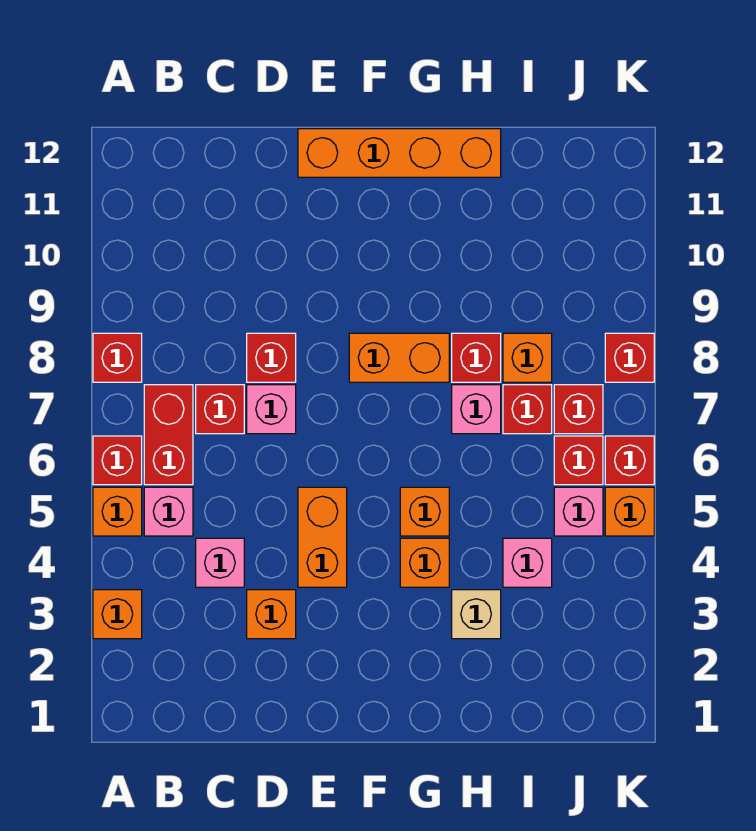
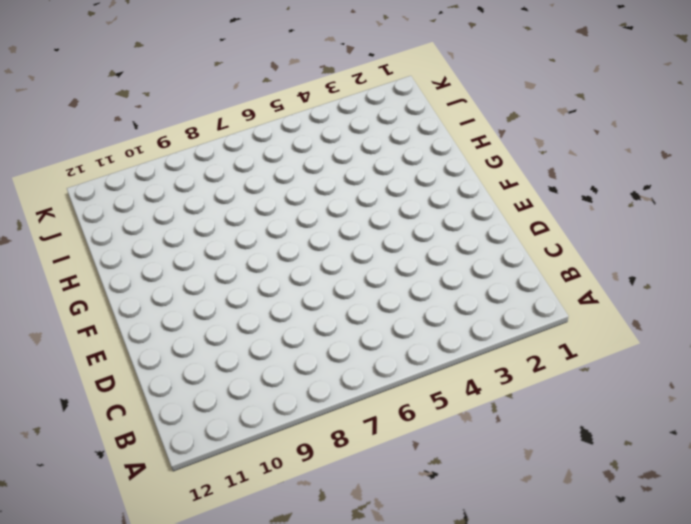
none -> orange 1x1 brick [93,590,142,639]
none -> orange 1x1 brick [93,487,142,536]
none -> red 1x1 brick [93,436,142,485]

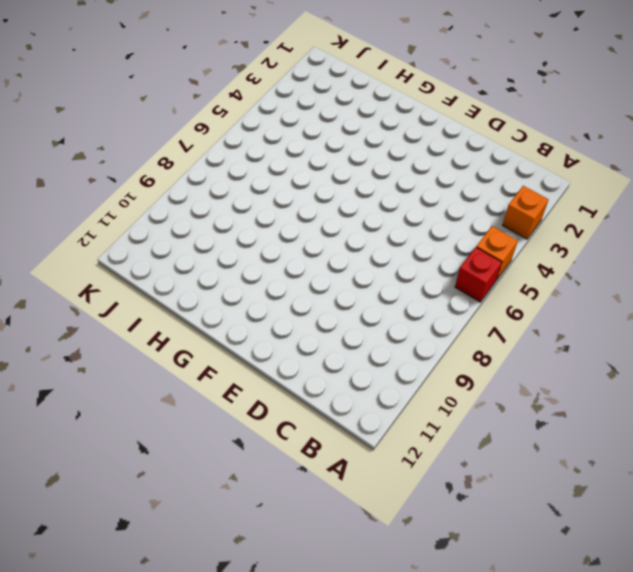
none -> red 1x1 brick [93,333,142,382]
none -> pink 1x1 brick [144,487,193,536]
none -> red 1x2 brick [144,385,193,485]

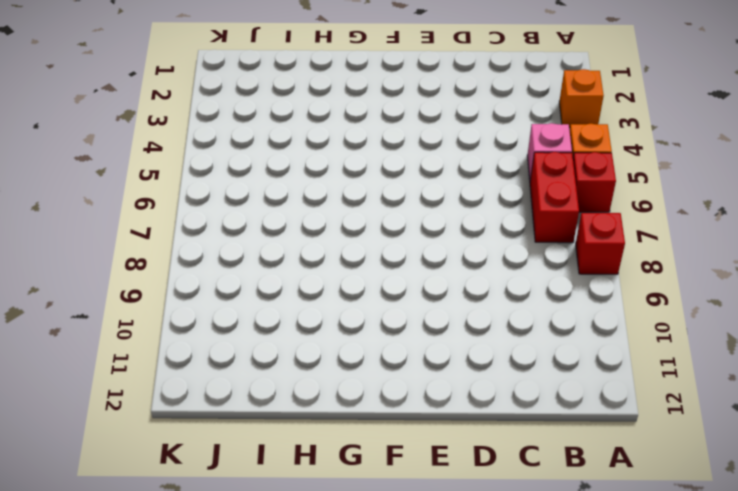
none -> pink 1x1 brick [196,538,244,587]
none -> red 1x1 brick [196,385,244,434]
none -> orange 1x1 brick [247,590,296,639]

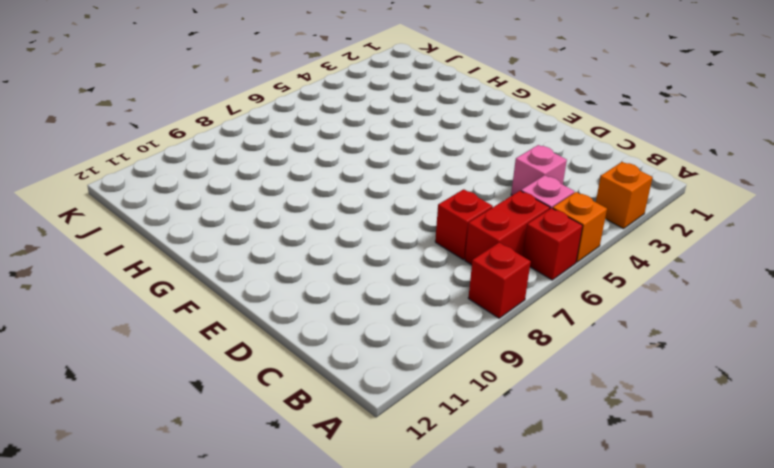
none -> orange 1x1 brick [247,590,296,639]
none -> pink 1x1 brick [247,385,296,434]
none -> red 1x1 brick [247,333,296,382]

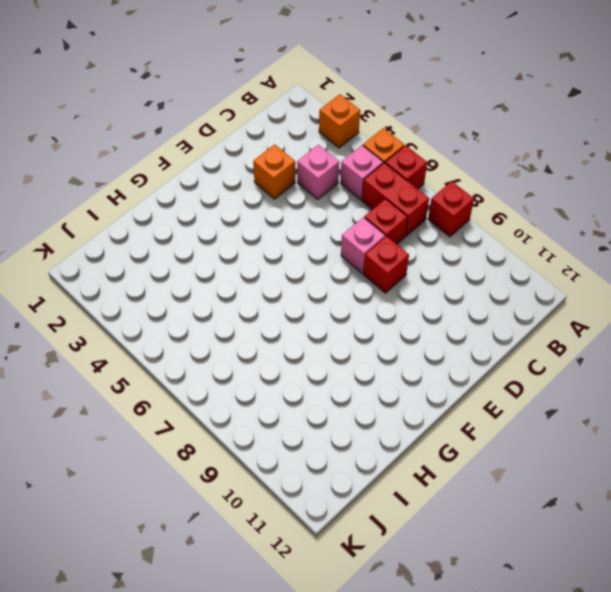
none -> orange 1x2 brick [298,487,347,587]
none -> orange 1x4 brick [298,129,501,177]
none -> orange 1x2 brick [349,333,449,382]

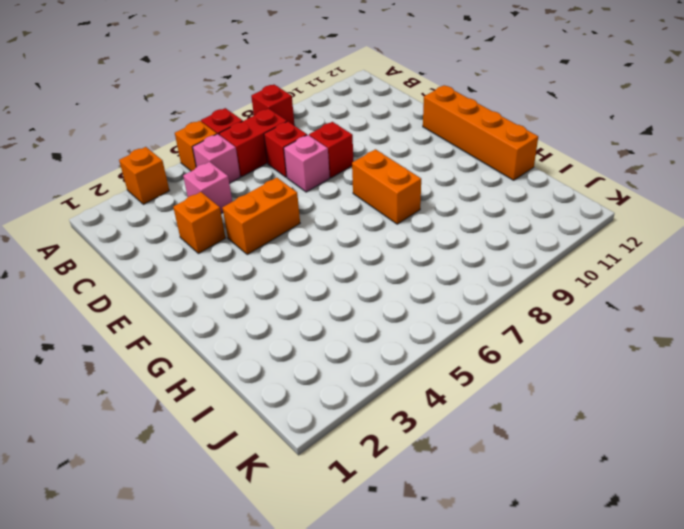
none -> orange 1x1 brick [400,538,449,587]
none -> orange 1x1 brick [400,487,449,536]
none -> tan 1x1 brick [452,590,501,639]

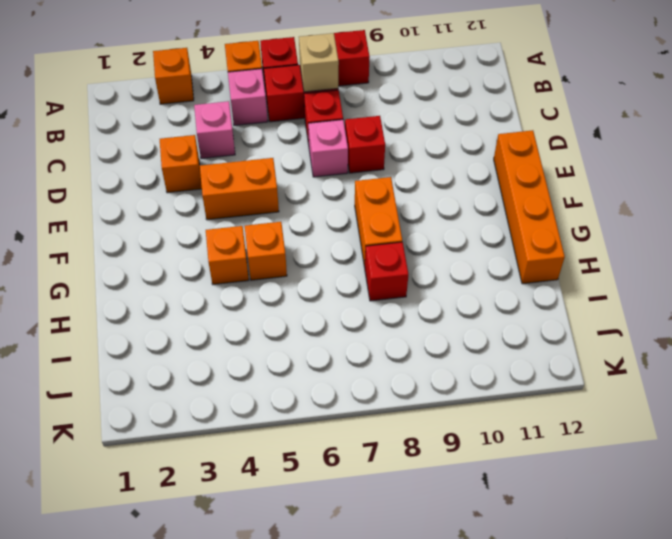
tan 1x1 brick [299,33,339,92] -> tan 1x1 brick moved to [452,590,501,639]
none -> pink 1x1 brick [452,385,501,434]
none -> pink 1x1 brick [503,538,552,587]
none -> red 1x1 brick [503,385,552,434]

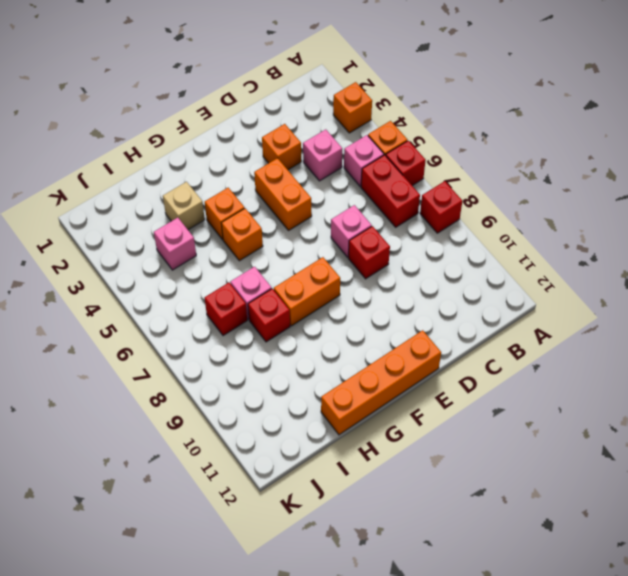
none -> red 1x1 brick [196,385,244,434]
none -> orange 1x1 brick [503,333,552,382]
none -> pink 1x1 brick [554,487,603,536]

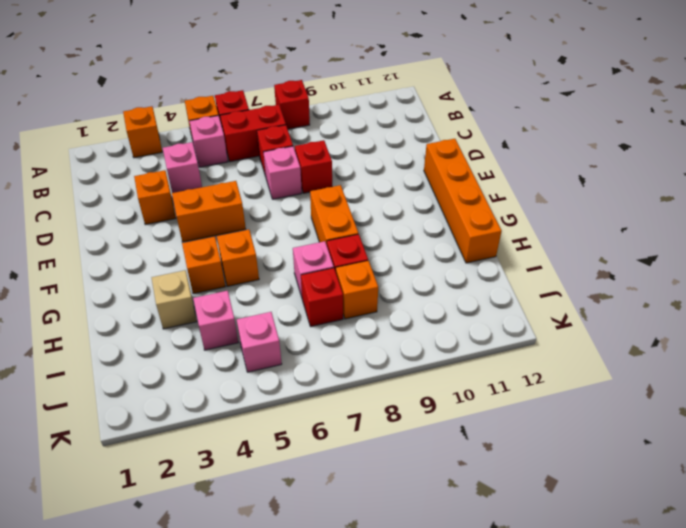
none -> red 1x1 brick [554,436,603,485]
none -> red 1x1 brick [554,385,603,434]
none -> orange 1x1 brick [605,487,654,536]

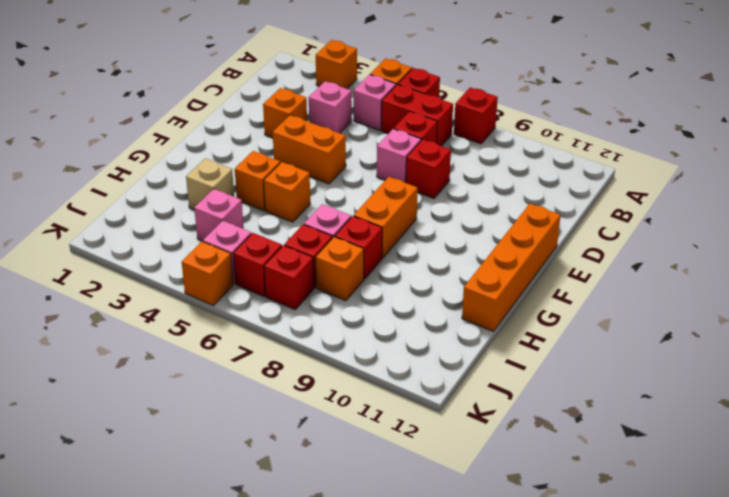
none -> red 1x1 brick [605,436,654,485]
none -> red 1x1 brick [605,333,654,382]

